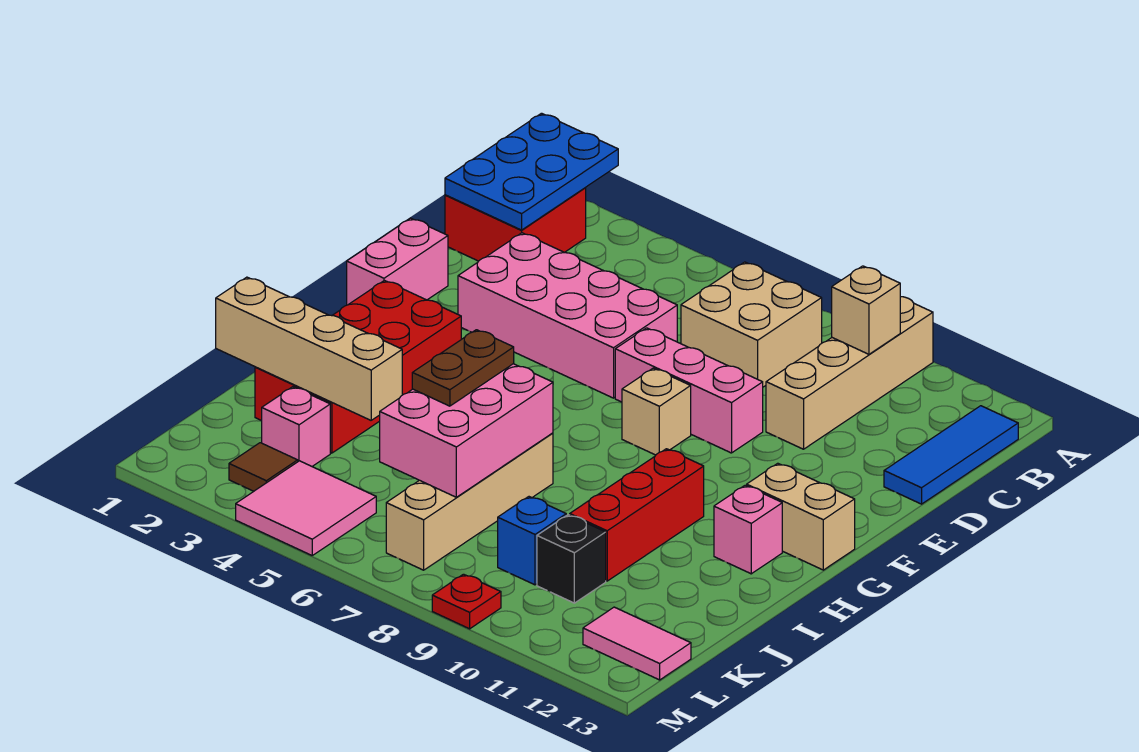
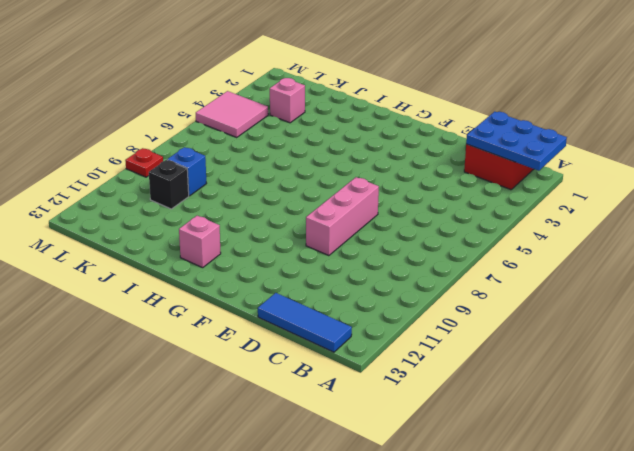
none -> tan 1x4 brick [766,297,933,449]
none -> tan 2x2 brick [681,262,822,387]
none -> pink 2x4 brick [458,233,677,398]

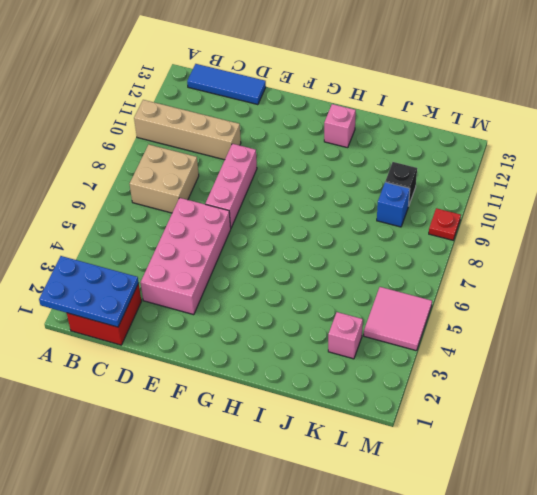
none -> pink 1x2 brick [347,218,448,305]
none -> tan 1x1 brick [622,368,691,455]
none -> red 2x4 brick [255,281,461,453]

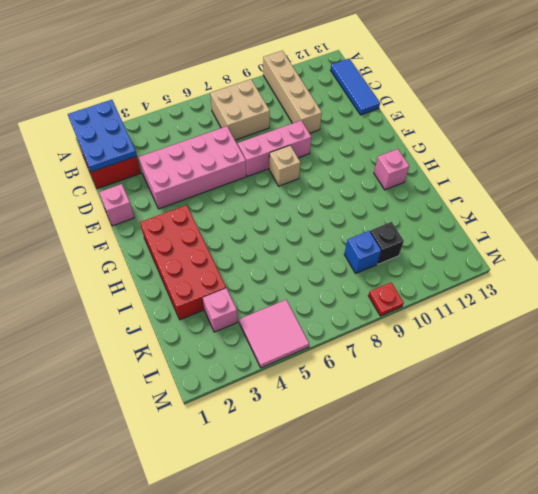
pink 1x1 brick [99,184,134,226] -> pink 1x2 brick [347,218,448,305]
none -> tan 1x2 brick [747,463,855,570]
none -> red 1x3 brick [570,449,704,581]
none -> tan 1x4 brick [386,433,553,570]

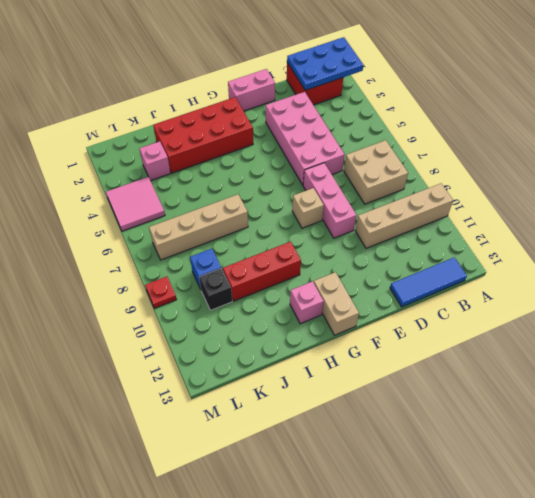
none -> brown 1x1 tile [229,443,298,491]
none -> pink 1x2 tile [583,607,691,680]
none -> tan 1x1 brick [832,266,900,354]

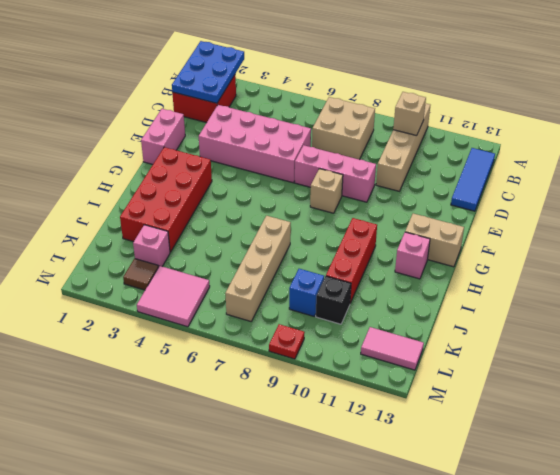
none -> pink 2x3 brick [380,364,553,497]
none -> tan 1x4 brick [216,277,402,420]
none -> brown 1x2 plate [412,330,514,406]

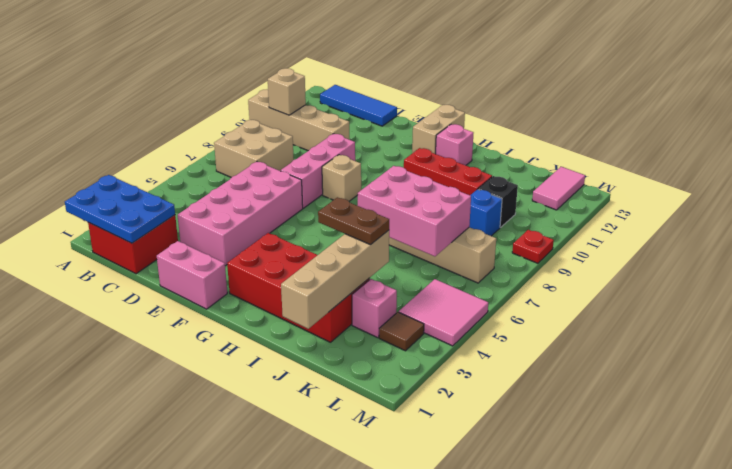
brown 1x2 plate [318,197,389,245] -> brown 1x2 plate moved to [412,330,514,406]

